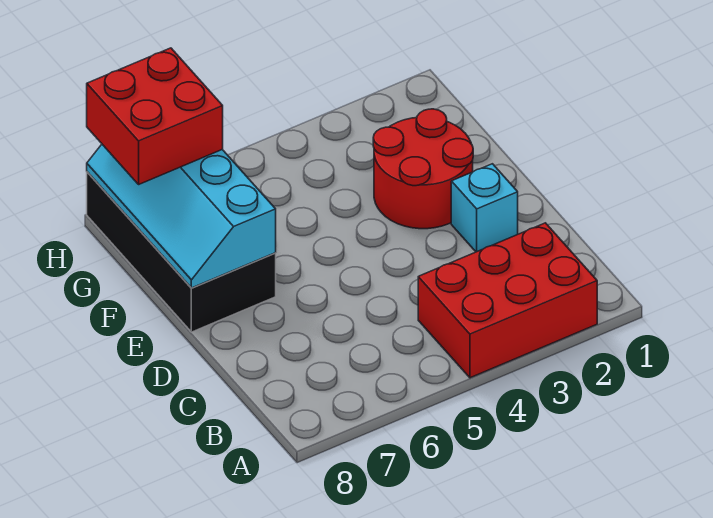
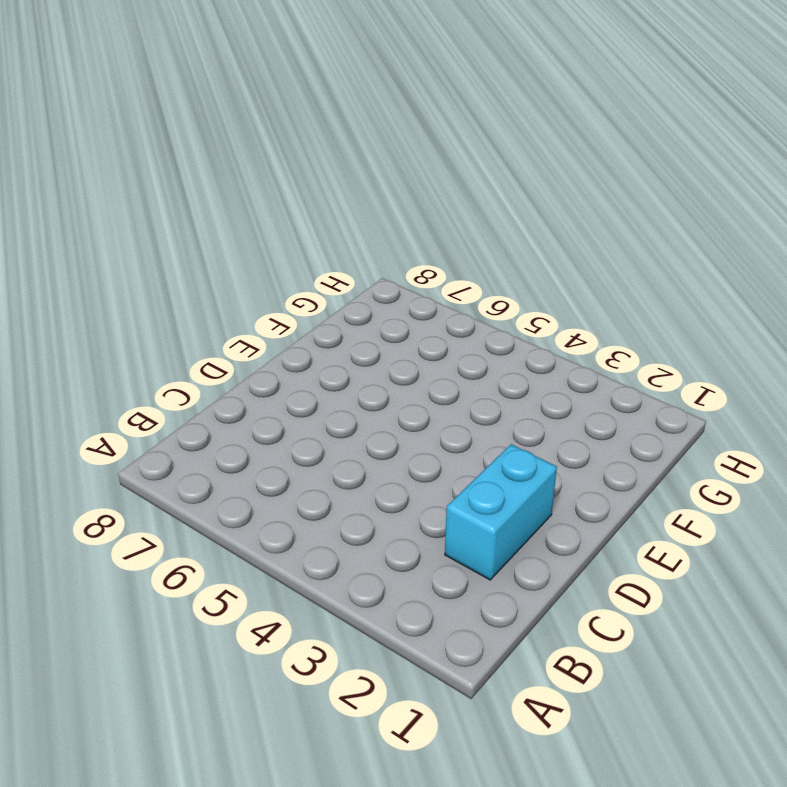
cyan 1x2 brick [445,444,557,580] -> cyan 1x1 brick [451,164,518,252]
none -> red 2x3 brick [418,223,597,378]
none -> red 2x2 round brick [373,109,473,229]

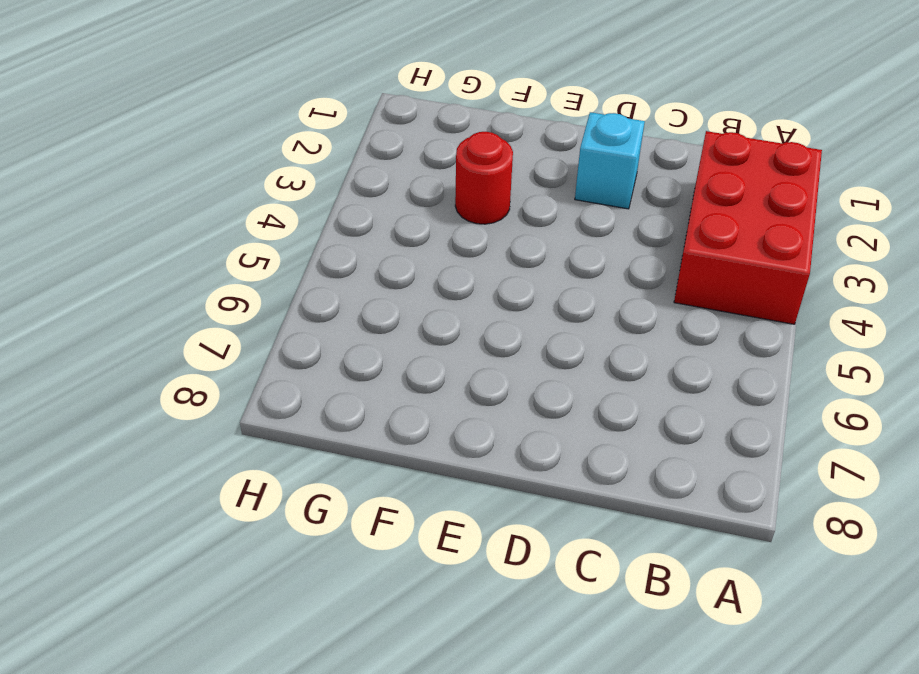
red 1x1 round brick [455,132,513,224] -> red 2x2 round brick [373,109,473,229]
none -> black 2x4 brick [87,172,276,332]
none -> cyan 2x4 slope [87,144,276,288]

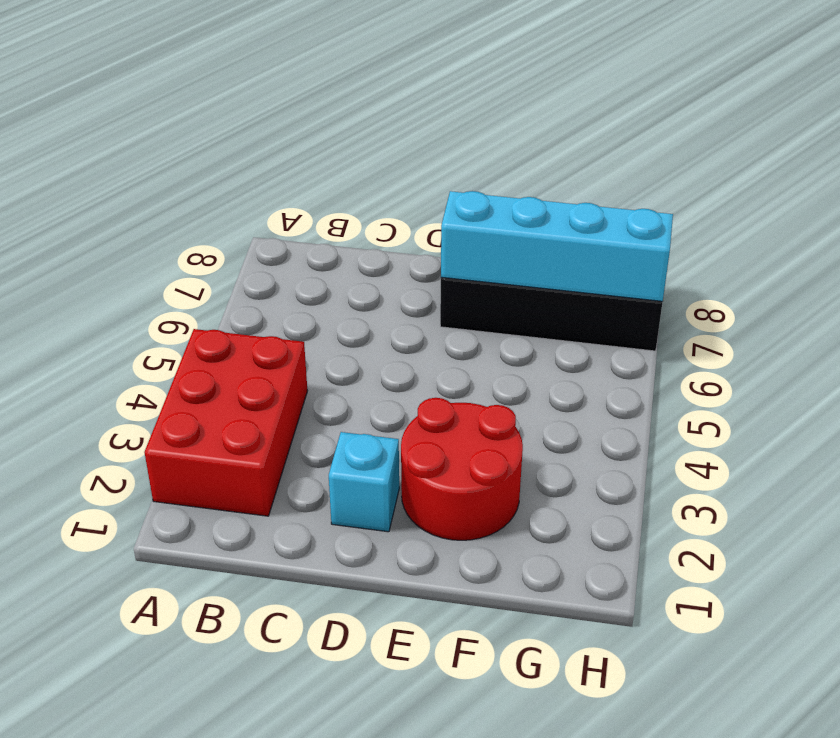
none -> red 2x2 brick [87,48,223,184]

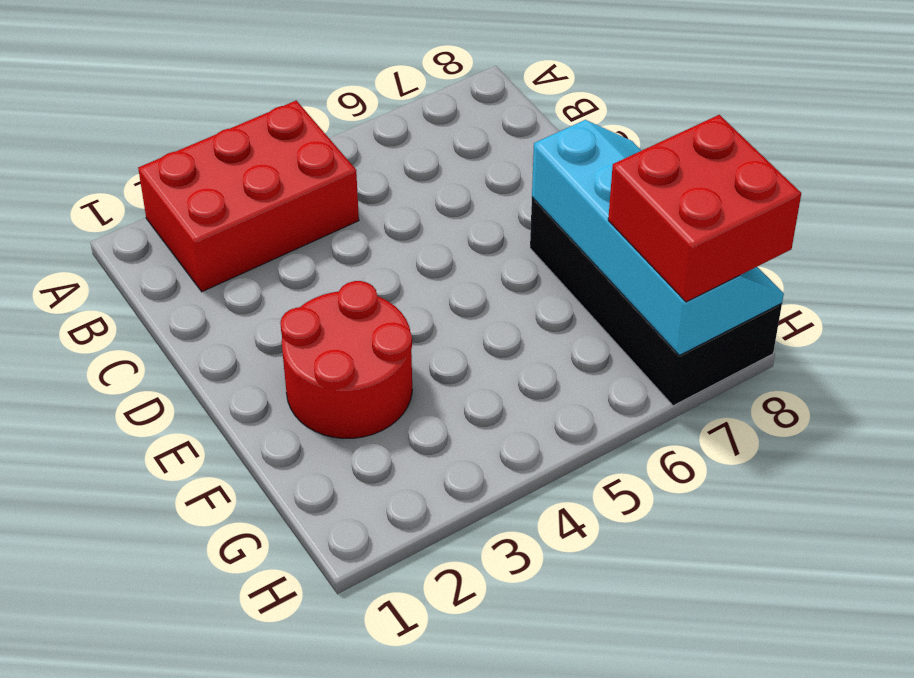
none -> cyan 1x1 brick [451,164,518,252]

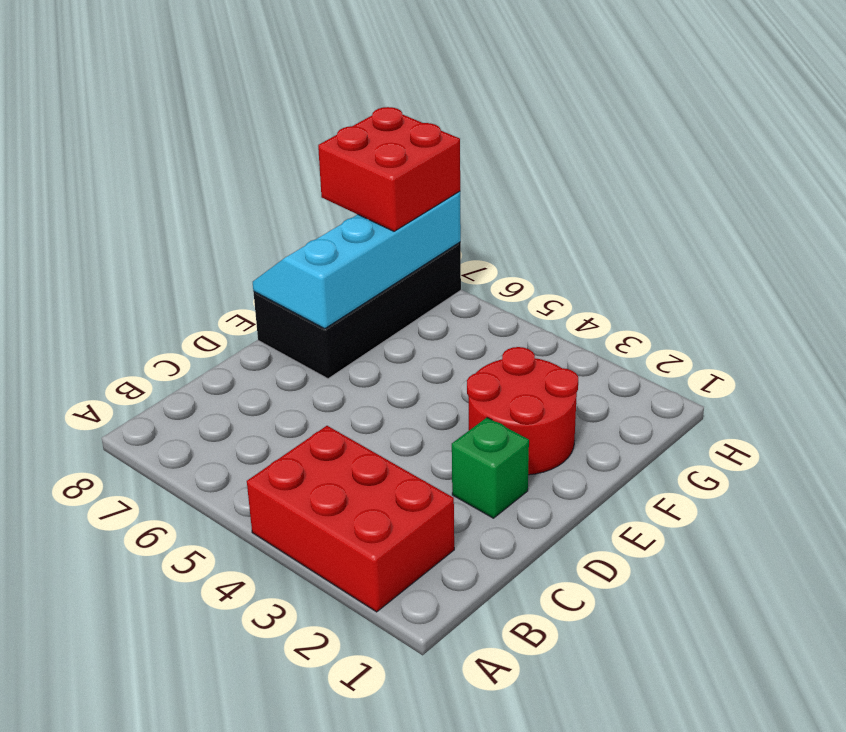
green 1x1 brick [452,418,529,518] -> cyan 1x1 brick [451,164,518,252]

